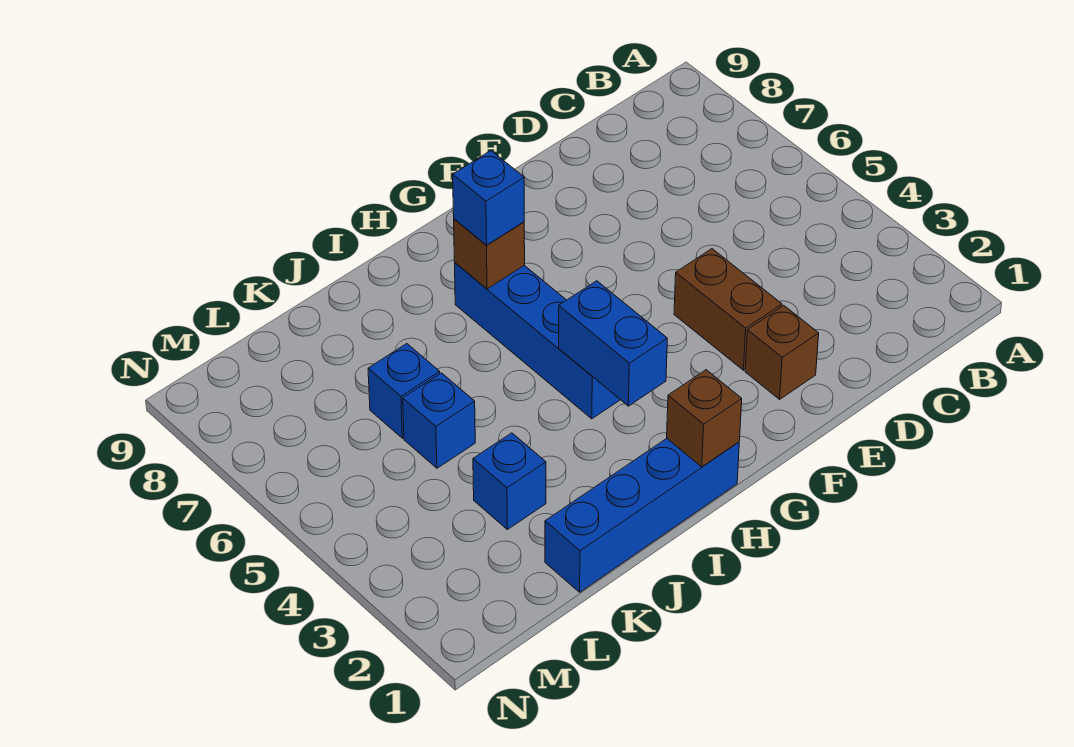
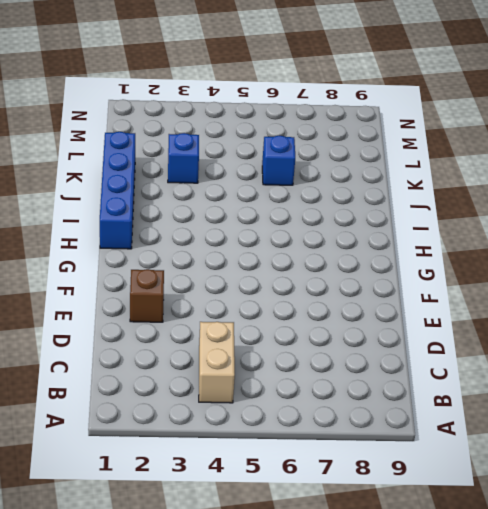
tan 1x2 brick [199,322,235,403] -> none
none -> brown 1x2 brick [674,249,782,370]
none -> blue 1x4 brick [455,263,620,419]

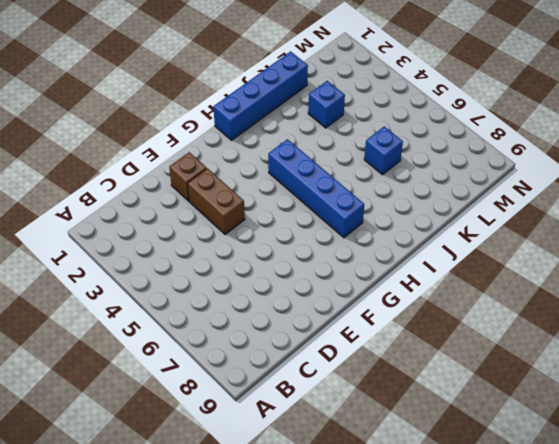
none -> blue 1x1 brick [403,373,475,468]
none -> brown 1x1 brick [667,370,742,467]

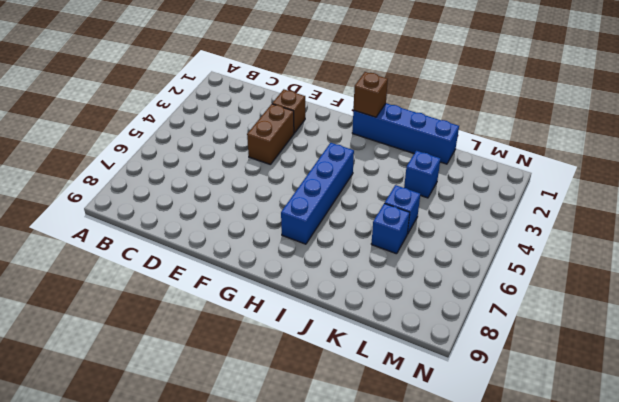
none -> blue 1x2 brick [559,281,667,406]
none -> brown 1x1 brick [454,219,525,289]

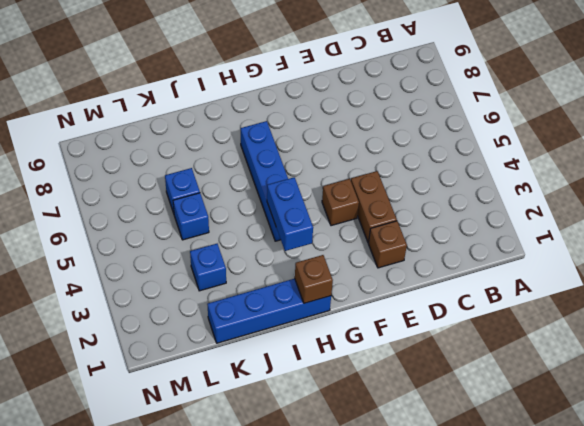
brown 1x1 brick [322,179,359,226] -> brown 1x1 brick moved to [454,219,525,289]
none -> blue 1x1 brick [453,151,524,245]

